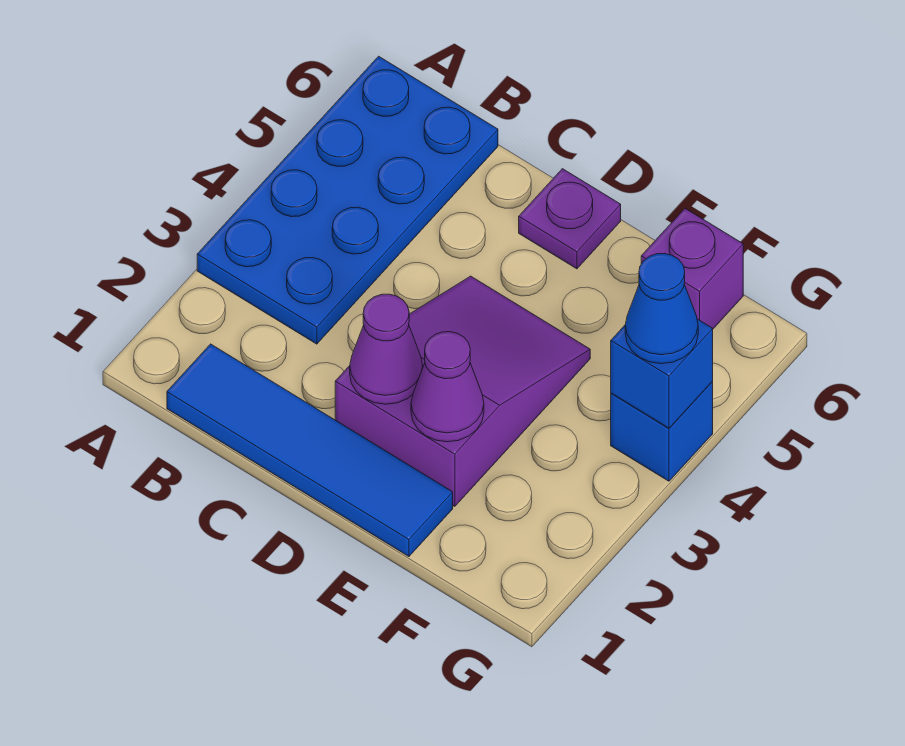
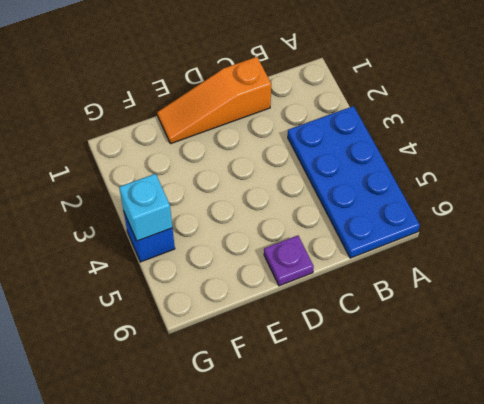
orange 1x3 slope [157,57,271,144] -> blue 1x4 tile [167,344,453,556]
cyan 1x1 brick [119,174,172,241] -> blue 1x1 brick [611,319,713,428]
none -> purple 2x3 slope [335,276,590,506]
none -> purple 1x1 brick [641,209,743,329]

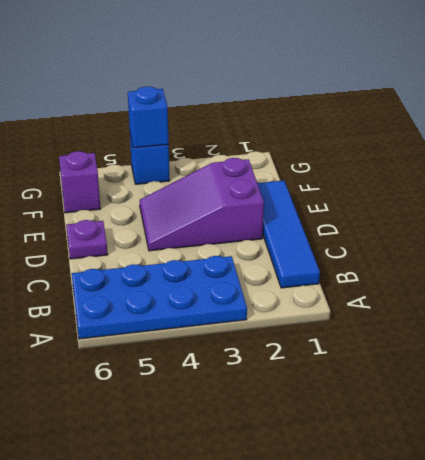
none -> purple 1x1 cone [350,294,423,404]
none -> purple 1x1 cone [411,332,484,442]

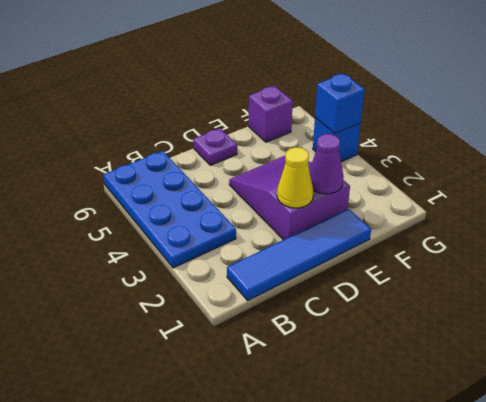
yellow 1x1 cone [277,147,314,208] -> purple 1x1 cone [350,294,423,404]
none -> blue 1x1 cone [625,253,698,364]

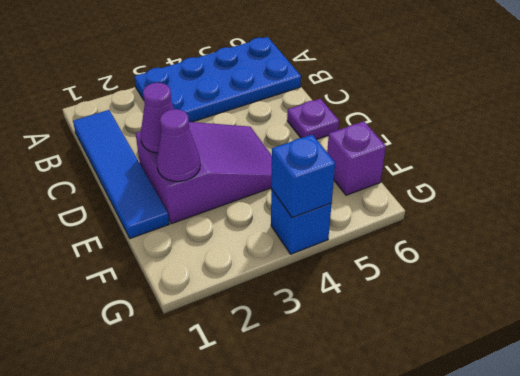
none -> blue 1x1 cone [625,253,698,364]

